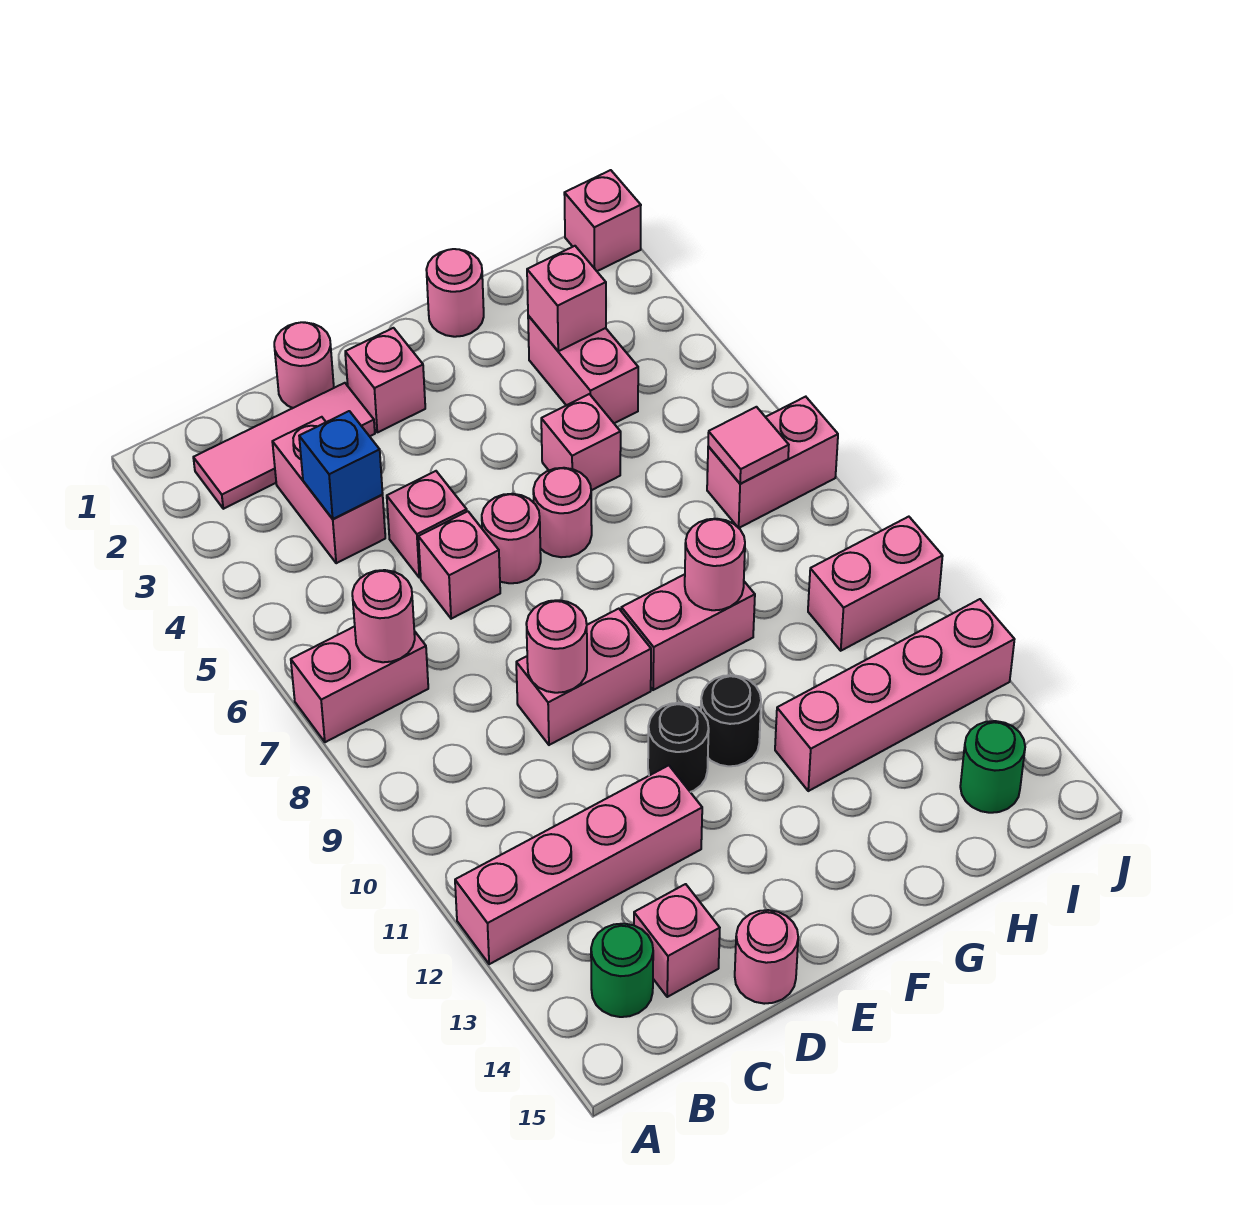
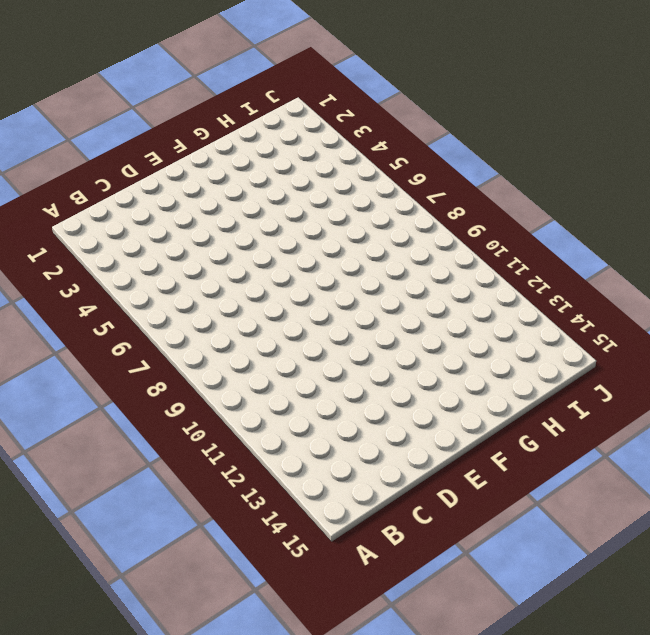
none -> pink 1x2 brick [291,626,428,742]
none -> pink 1x4 brick [455,765,702,964]
none -> pink 1x3 tile [193,383,375,509]
none -> green 1x1 round brick [591,924,653,1017]

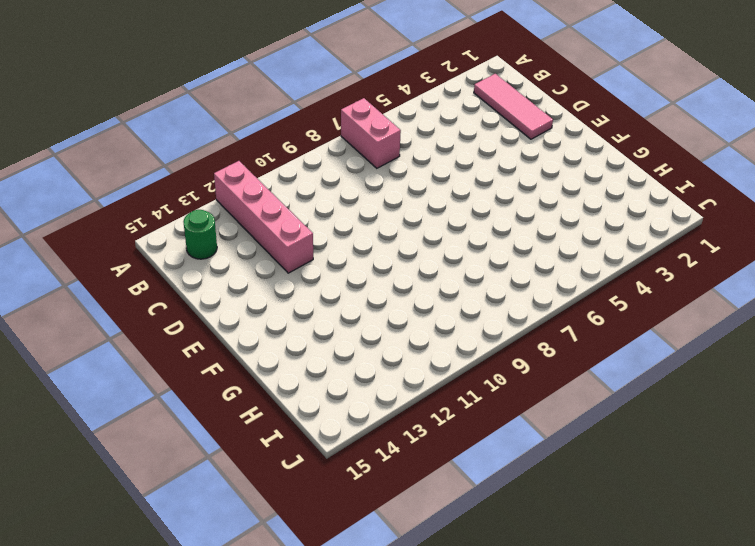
none -> pink 1x2 brick [272,417,385,563]
none -> pink 1x1 brick [634,884,720,997]
none -> pink 1x1 round brick [274,322,334,408]
none -> pink 1x1 brick [387,471,467,578]

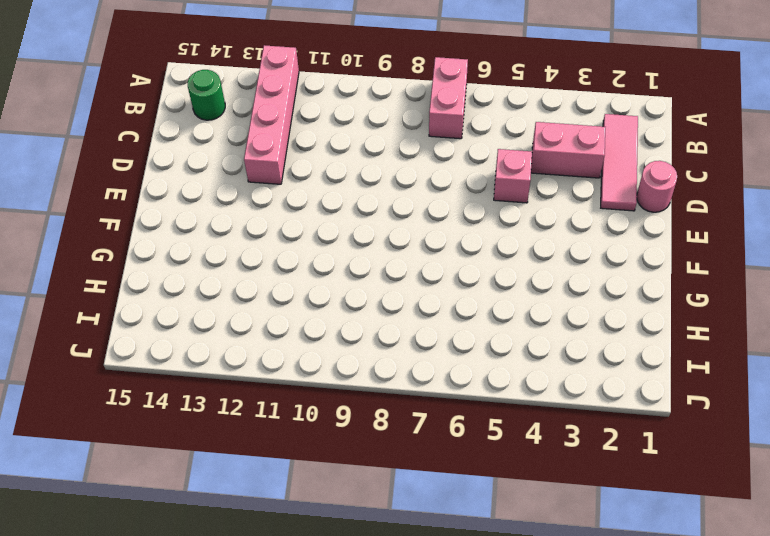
none -> pink 1x1 brick [634,884,720,997]
none -> pink 1x1 brick [418,511,500,619]
none -> pink 1x2 brick [516,609,651,745]
none -> pink 1x1 round brick [735,910,798,1004]

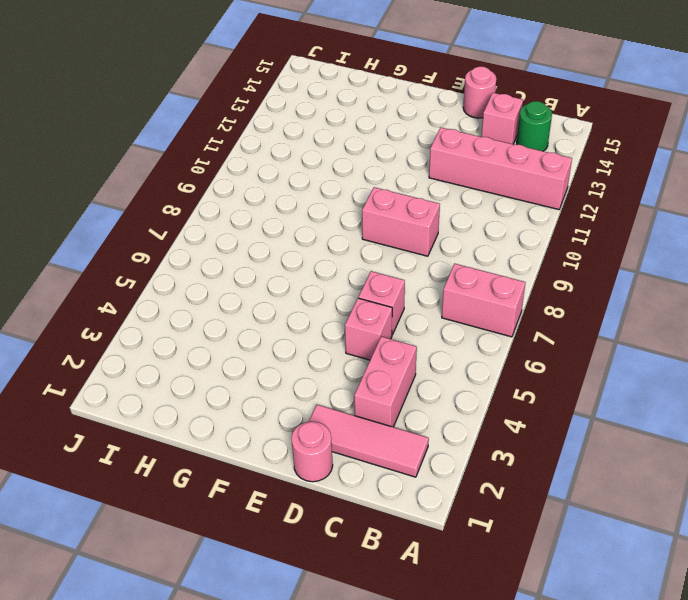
none -> pink 1x1 brick [345,328,425,432]
none -> pink 1x1 round brick [482,494,541,583]
none -> black 1x1 round brick [648,703,709,792]
none -> pink 1x1 round brick [533,468,592,557]

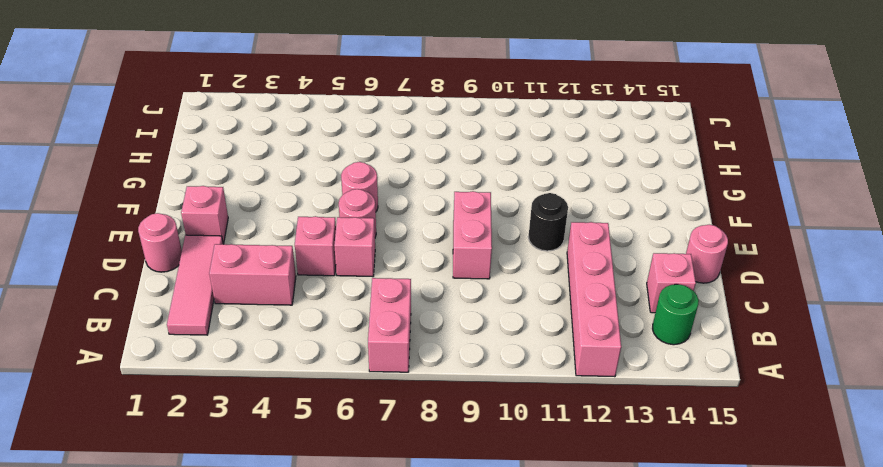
none -> pink 1x2 brick [621,574,755,690]
none -> black 1x1 round brick [701,675,761,766]
none -> pink 1x1 round brick [426,249,484,337]
none -> pink 1x1 brick [541,394,621,490]

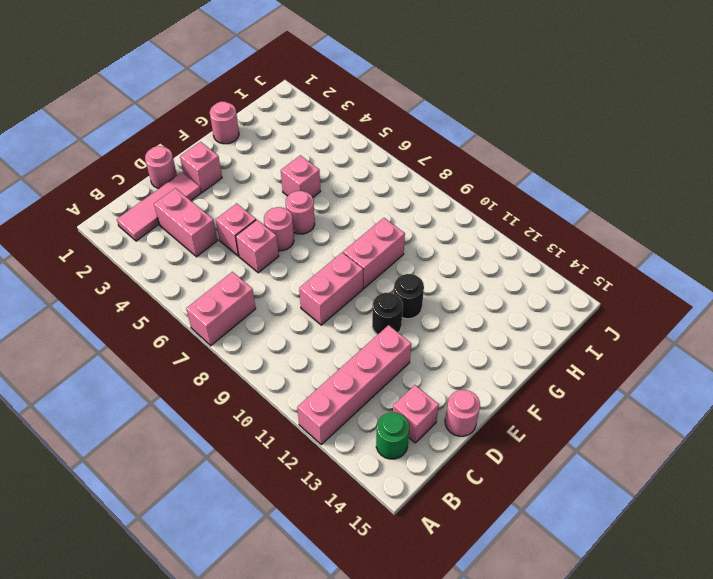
none -> pink 1x4 brick [775,599,1015,791]
none -> pink 1x2 brick [528,316,638,423]
none -> pink 1x2 brick [707,397,838,528]
none -> pink 1x2 brick [808,517,943,651]

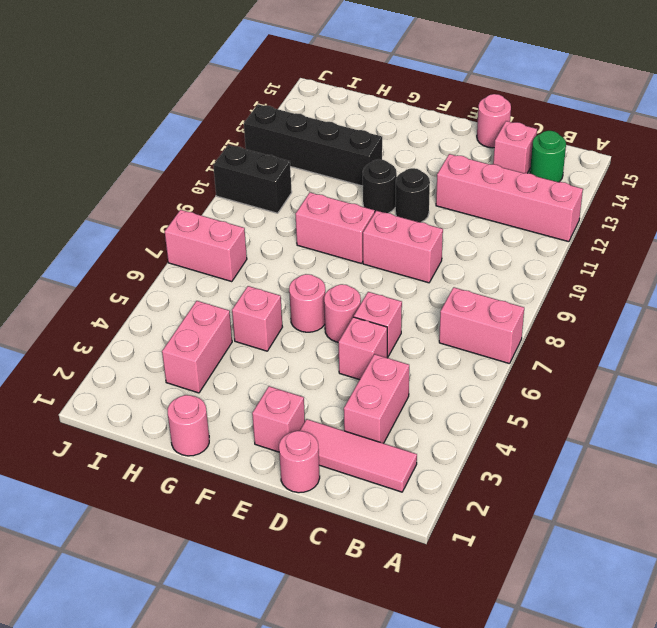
black 1x4 brick [244,104,382,186] -> pink 1x4 brick [775,599,1015,791]
black 1x2 brick [213,145,292,213] -> pink 1x2 brick [808,517,943,651]
none -> green 1x1 round brick [960,721,1025,813]
none -> pink 1x1 brick [564,170,641,271]
none -> pink 1x1 round brick [352,570,415,662]
none -> blue 1x1 brick [299,411,383,519]

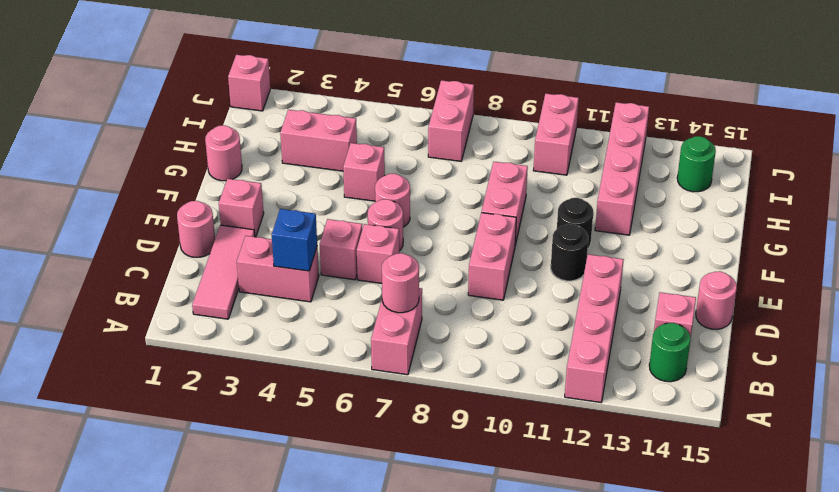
none -> pink 1x1 round brick [526,600,587,693]
none -> pink 1x1 round brick [685,519,745,610]
none -> pink 1x1 brick [527,246,606,351]
none -> pink 1x1 tile [708,407,789,484]

